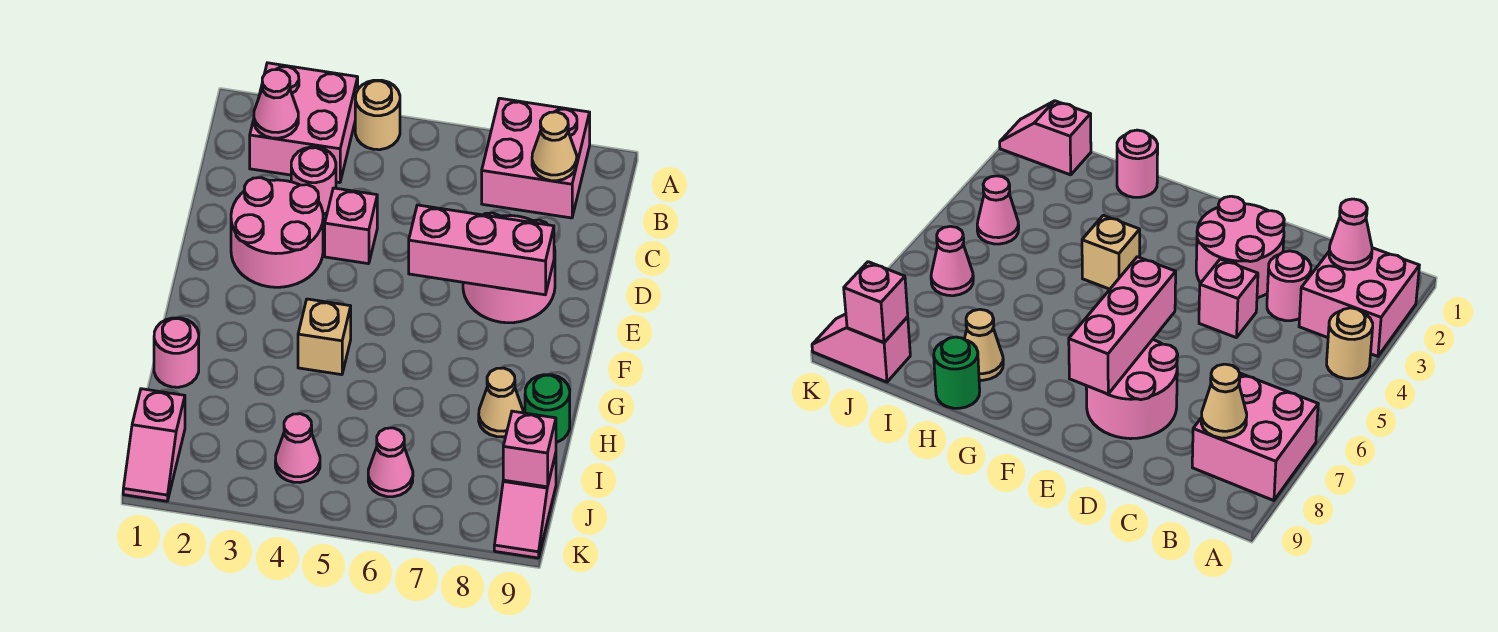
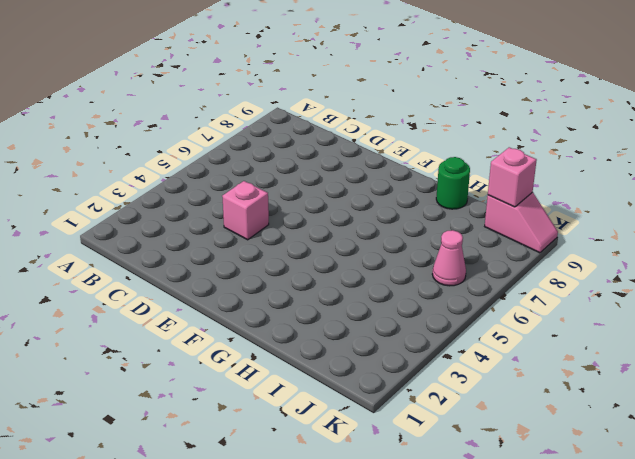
none -> pink 2x2 brick [250,63,358,183]
none -> tan 1x1 round brick [355,80,400,150]
none -> pink 2x2 brick [482,98,590,218]

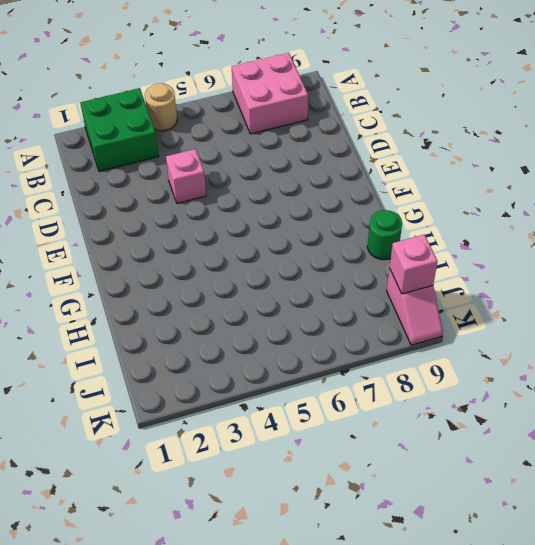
green 2x2 brick [80,88,159,171] -> pink 2x2 brick [250,63,358,183]
none -> pink 1x1 round brick [291,147,336,215]
none -> pink 2x2 round brick [231,178,323,287]
none -> pink 2x2 round brick [463,213,555,323]

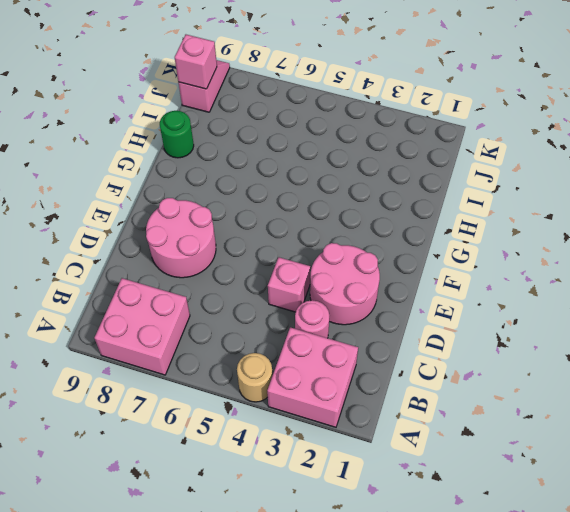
none -> tan 1x1 brick [298,299,351,375]
none -> pink 1x1 round brick [154,318,199,387]
none -> tan 1x1 cone [479,368,523,437]

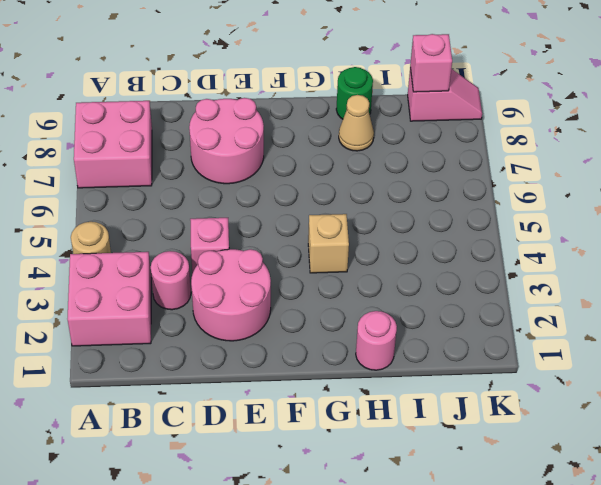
none -> pink 1x2 slope [123,389,185,501]
none -> pink 1x1 cone [275,414,320,483]
none -> pink 1x1 cone [368,428,413,497]

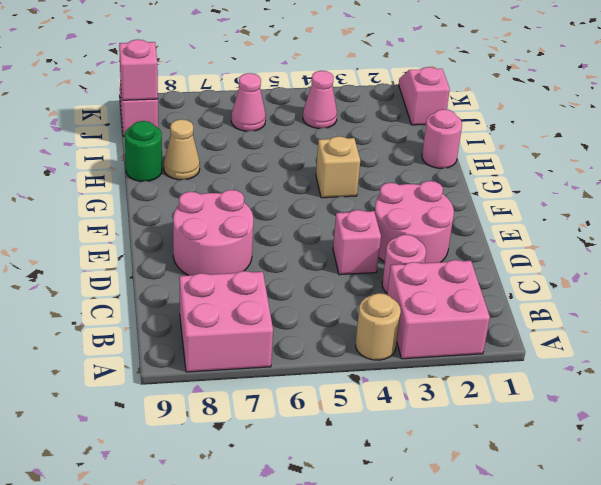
none -> pink 1x1 cone [254,69,298,138]
none -> tan 1x1 cone [532,112,577,181]
none -> pink 1x3 brick [409,205,554,295]

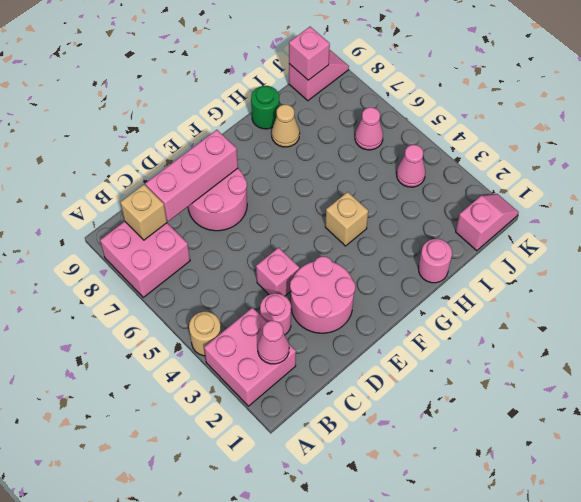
tan 1x1 brick [120,184,167,240] -> tan 1x1 cone [532,112,577,181]
pink 1x3 brick [145,130,238,221] -> pink 1x3 brick turned to [409,205,554,295]

